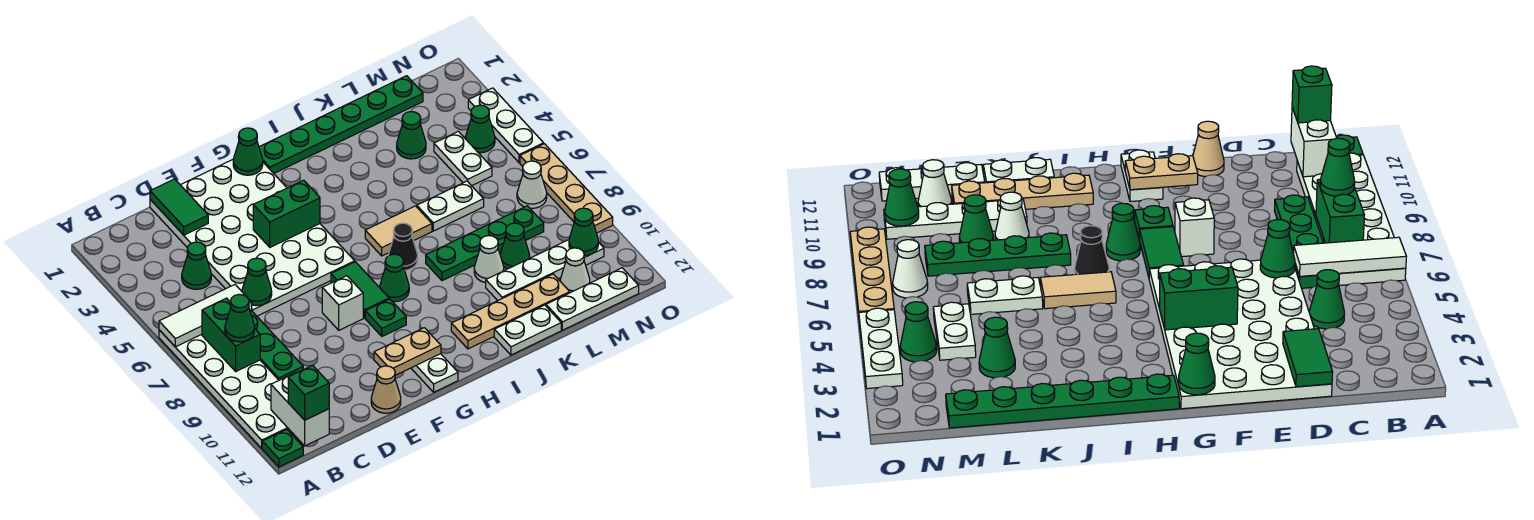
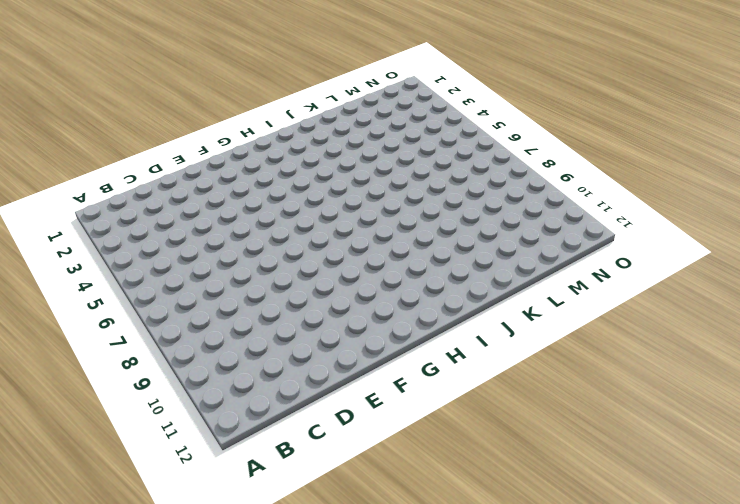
none -> white 2x6 plate [159,330,293,448]
none -> green 1x1 plate [262,430,303,467]
none -> green 1x1 cone [182,242,211,289]
none -> green 1x4 plate [250,311,303,380]

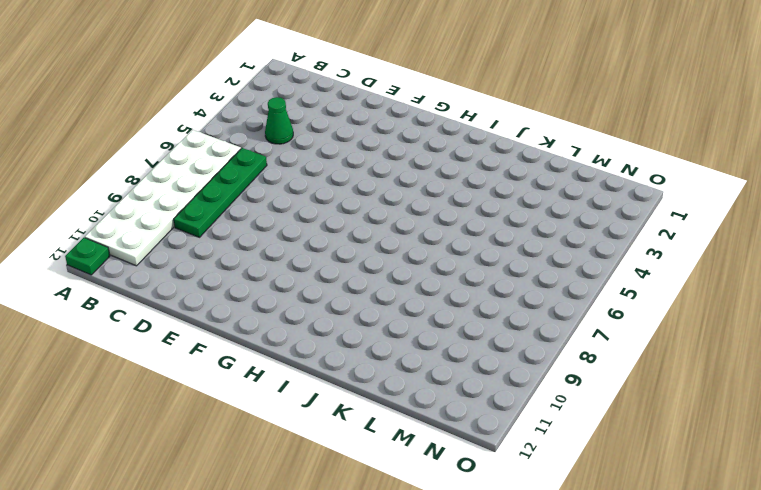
none -> white 4x6 plate [150,160,355,316]
none -> tan 1x1 cone [371,366,401,413]
none -> white 1x1 brick [322,276,363,330]
none -> green 1x2 tile [331,262,389,318]

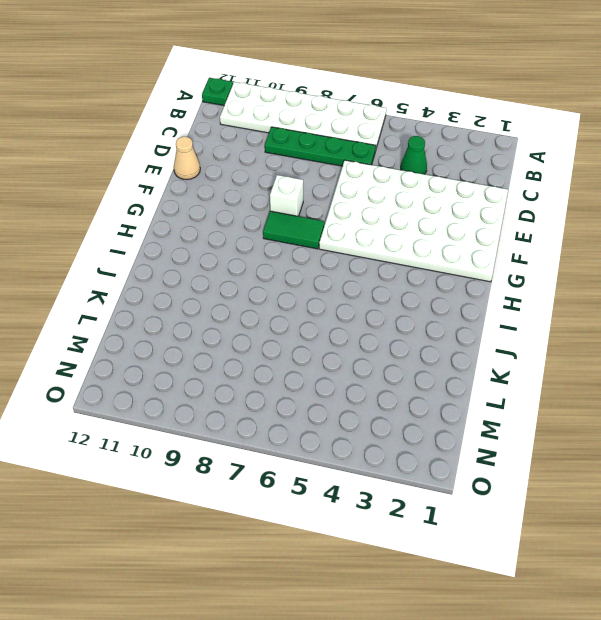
none -> green 1x1 plate [365,299,406,336]
none -> white 1x2 plate [411,354,458,392]
none -> green 1x6 plate [259,76,423,173]
none -> green 1x1 cone [380,254,409,302]

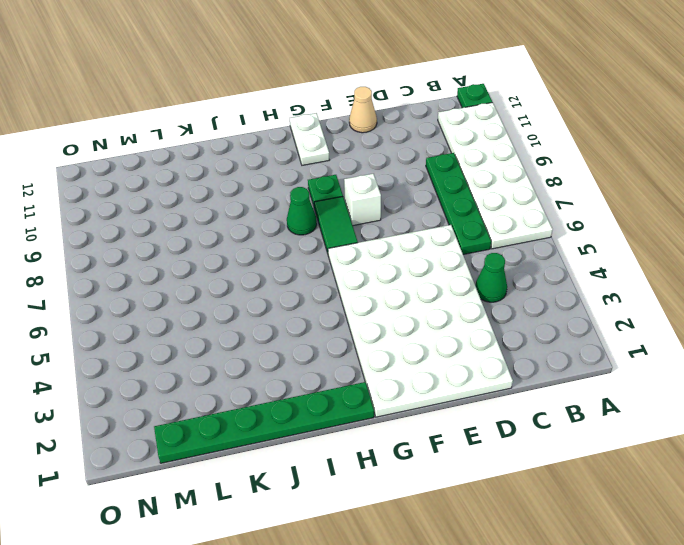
none -> tan 1x2 tile [365,206,432,256]
none -> black 1x1 cone [388,223,418,270]
none -> tan 1x4 plate [451,274,570,349]
none -> green 1x4 plate [426,206,544,281]

